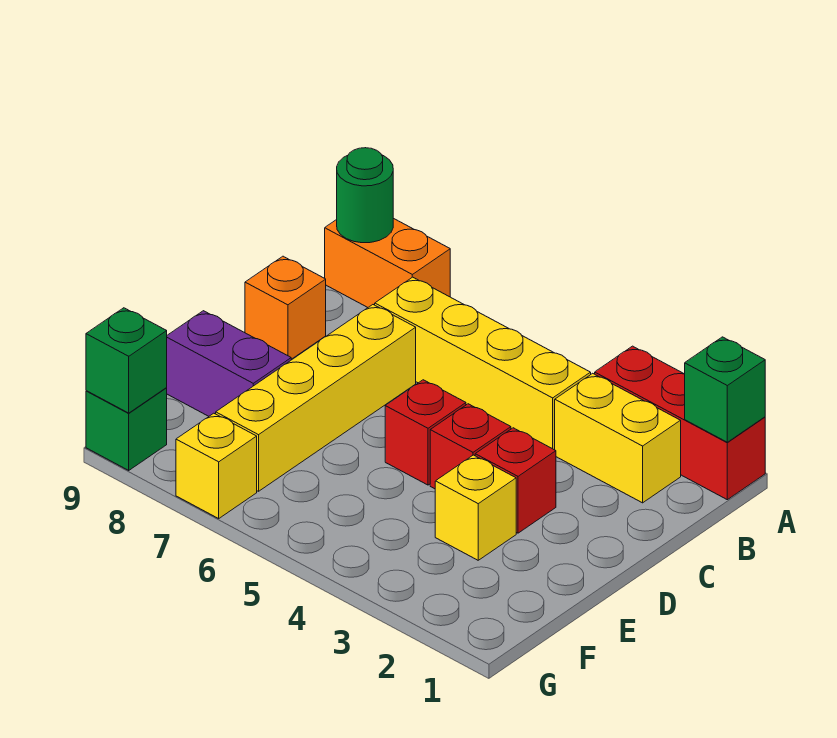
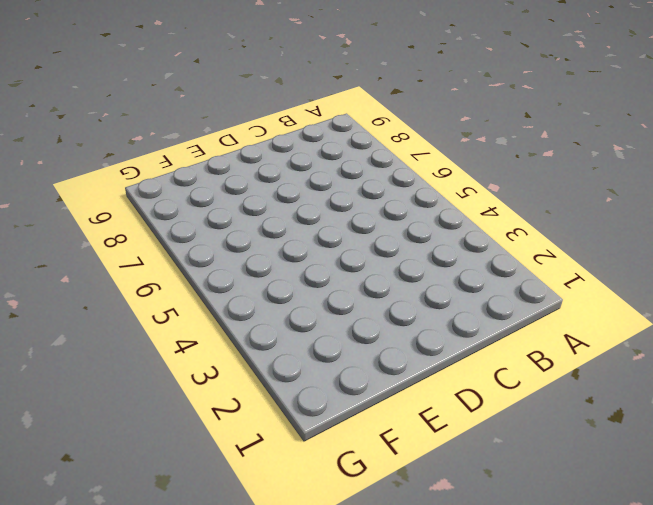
none -> red 1x3 brick [595,346,765,500]
none -> orange 1x2 brick [325,218,450,307]
none -> yellow 1x2 brick [555,373,681,503]

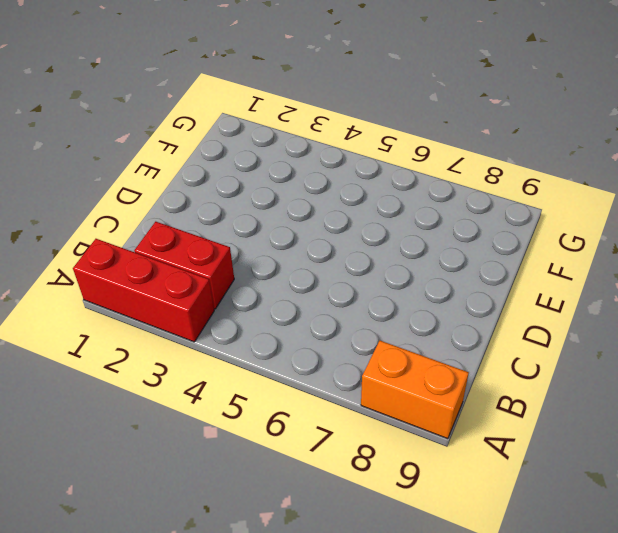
red 1x2 brick [134,222,234,309] -> yellow 1x2 brick [555,373,681,503]
none -> yellow 1x4 brick [375,277,591,450]
none -> yellow 1x4 brick [216,305,416,491]
none -> orange 1x1 brick [245,256,326,359]

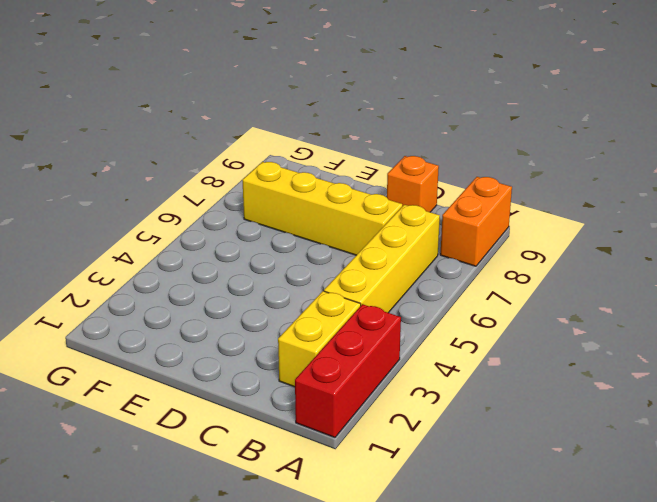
none -> red 1x1 brick [475,428,556,533]
none -> red 1x1 brick [430,404,511,489]
none -> red 1x1 brick [385,380,466,485]

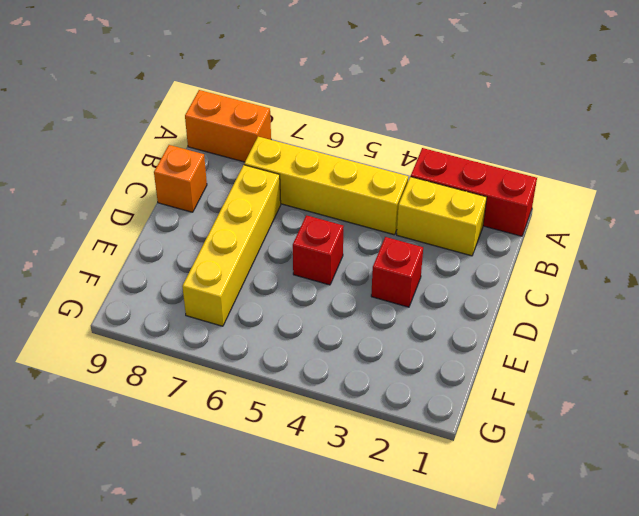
none -> red 1x1 brick [430,404,511,489]
none -> yellow 1x1 brick [435,455,516,560]
none -> purple 1x2 brick [167,311,291,416]

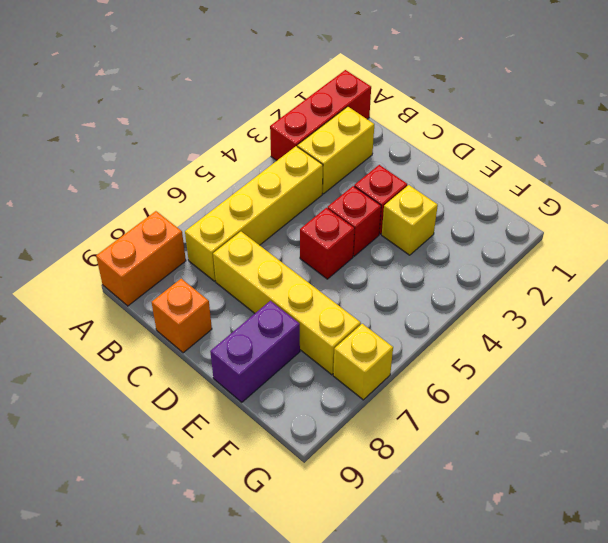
none -> green 1x1 brick [86,388,167,470]
none -> green 1x1 brick [685,337,765,442]
none -> green 1x1 round brick [337,148,393,243]

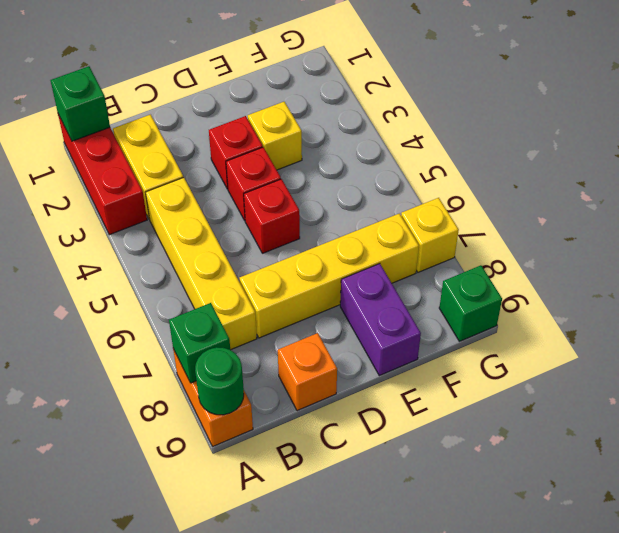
green 1x1 brick [169,303,230,383] -> green 1x1 brick moved to [86,308,167,413]

